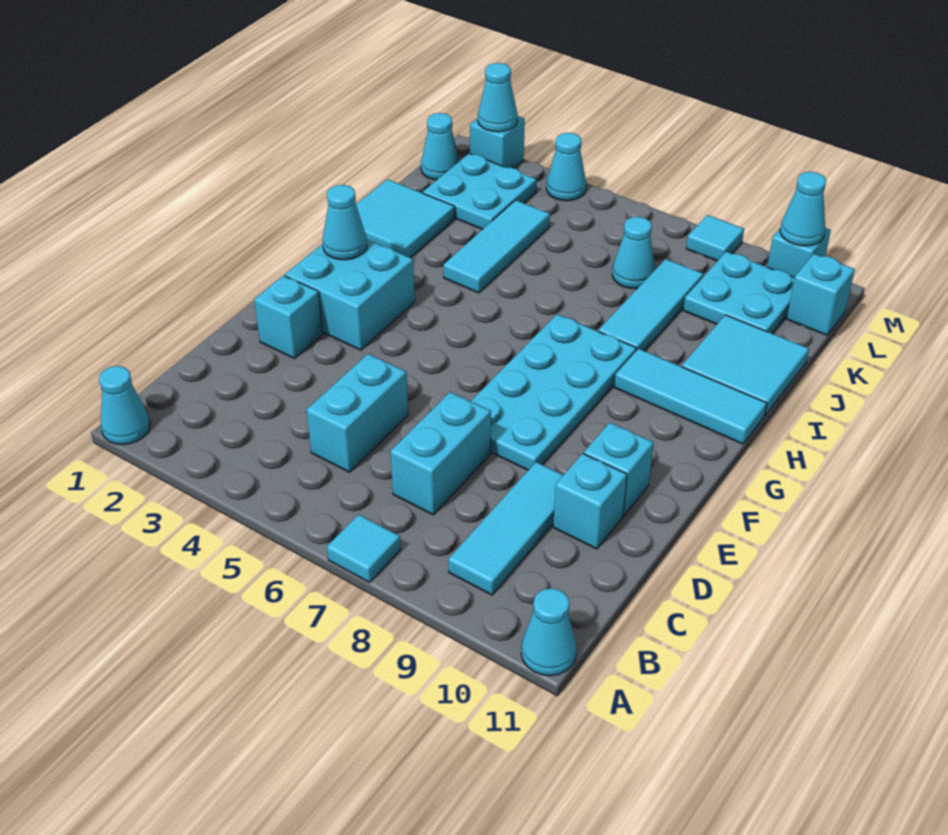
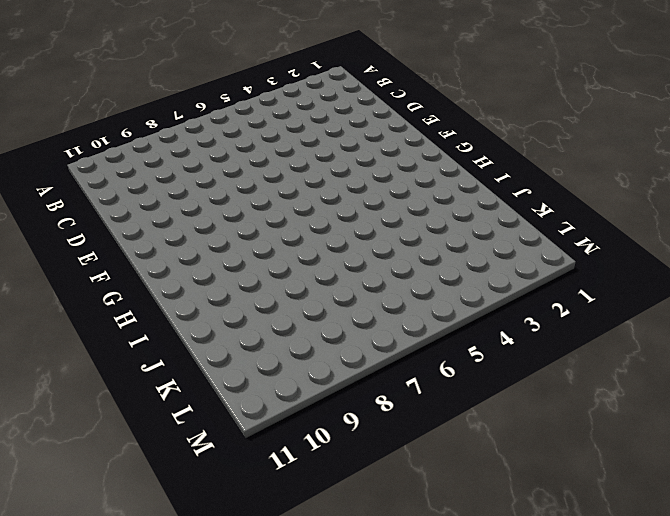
none -> cyan 1x1 cone [99,366,150,444]
none -> cyan 1x1 tile [327,514,401,582]
none -> cyan 1x1 cone [521,588,577,676]

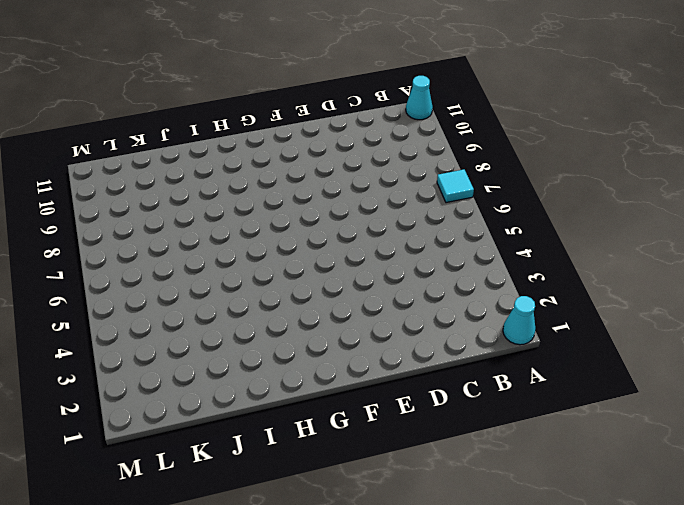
none -> cyan 1x3 tile [448,462,563,595]
none -> cyan 1x2 brick [307,354,408,472]
none -> cyan 1x2 brick [390,392,491,515]

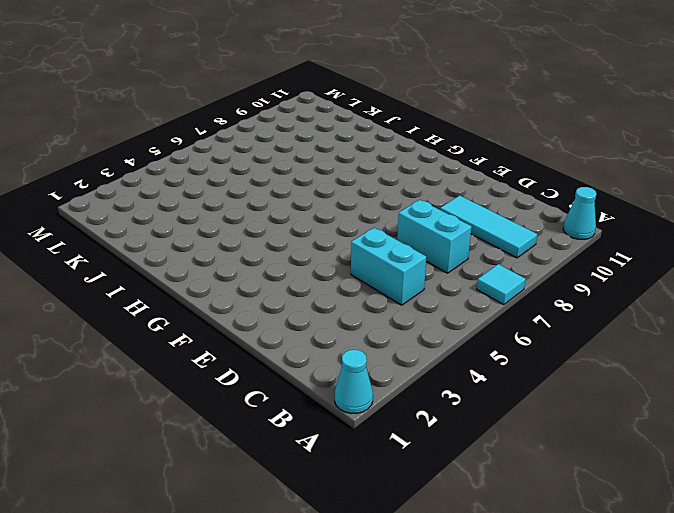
none -> cyan 1x1 brick [553,454,627,549]
none -> cyan 1x1 brick [254,276,323,358]
none -> cyan 2x4 plate [471,314,636,470]

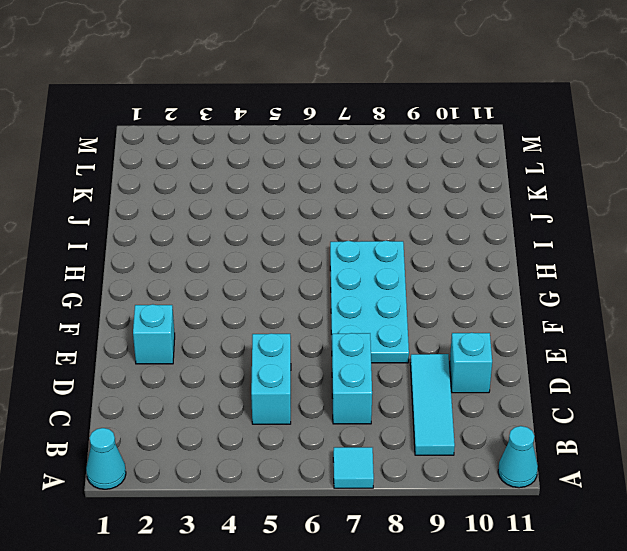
none -> cyan 1x1 brick [584,423,654,516]
none -> cyan 2x2 brick [285,240,415,350]
none -> cyan 1x3 tile [614,349,767,444]

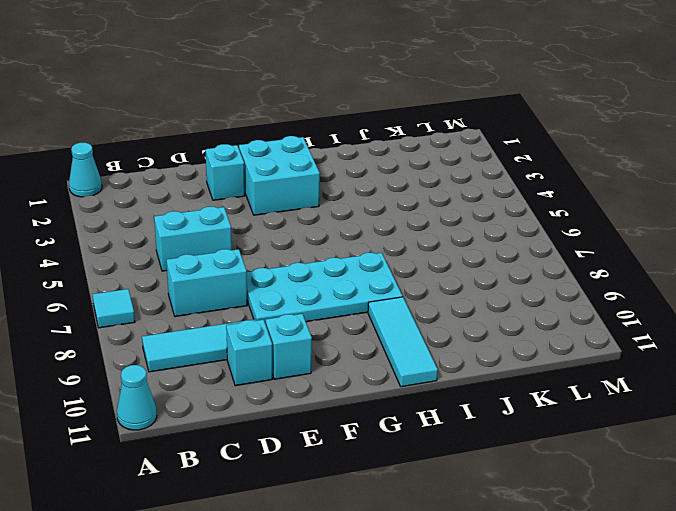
none -> cyan 2x2 tile [356,179,455,258]
none -> cyan 1x3 tile [444,200,550,293]
none -> cyan 1x3 tile [598,259,703,351]

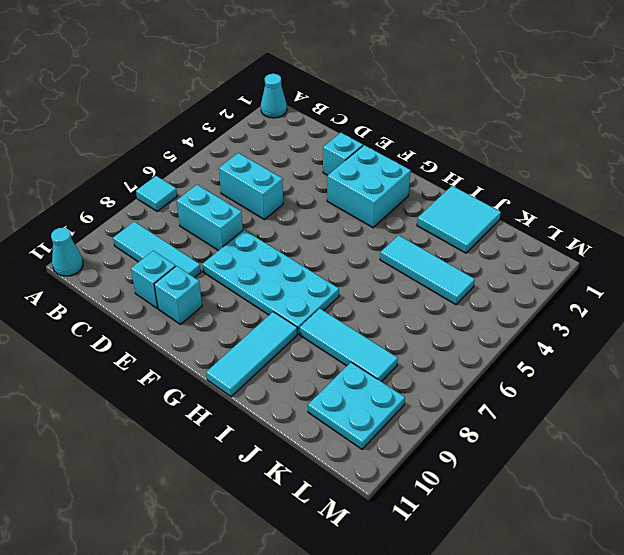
none -> cyan 2x2 tile [682,315,809,415]
none -> cyan 2x2 plate [423,153,537,229]
none -> cyan 1x1 cone [612,217,655,289]

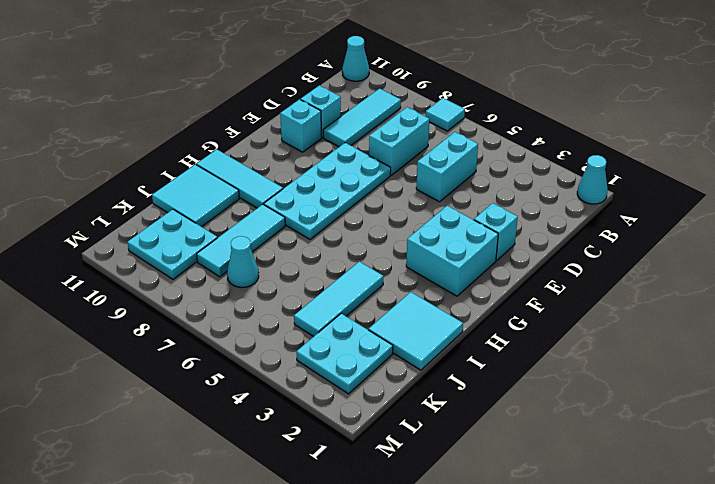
none -> cyan 1x1 cone [421,113,460,180]
none -> cyan 1x1 brick [787,254,855,335]
none -> cyan 1x1 brick [470,116,525,168]

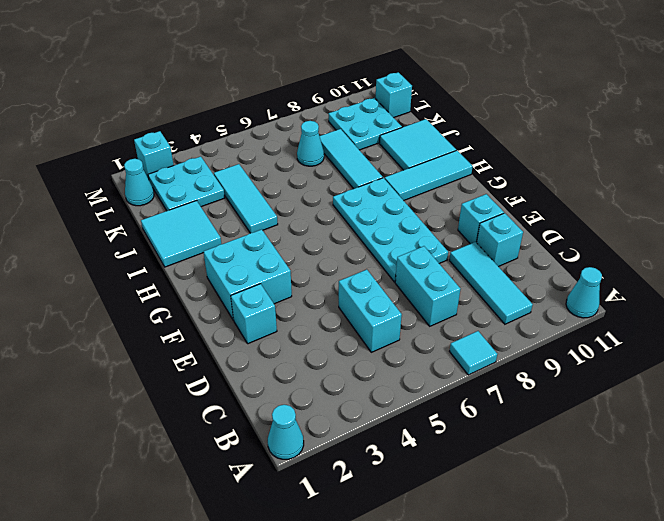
none -> cyan 1x1 cone [546,133,586,201]
none -> cyan 1x1 tile [686,215,744,261]
none -> cyan 1x1 brick [767,228,831,278]

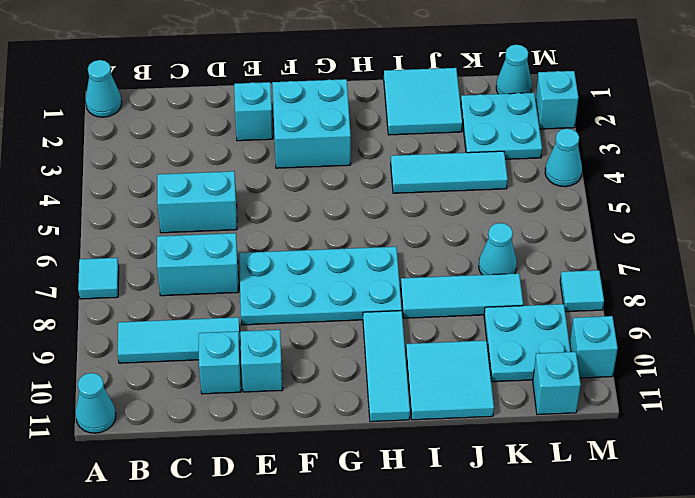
none -> cyan 1x1 cone [323,185,367,260]
none -> cyan 1x1 cone [478,63,517,132]
none -> cyan 1x1 cone [780,172,826,246]

